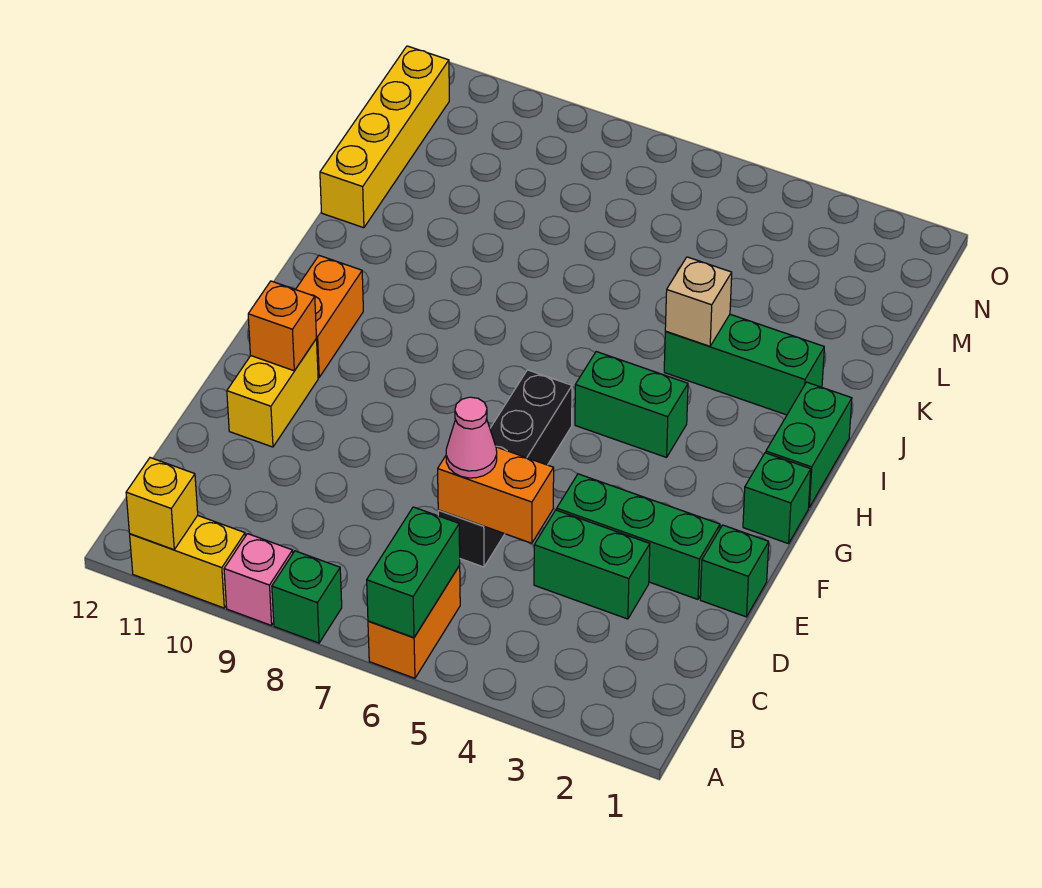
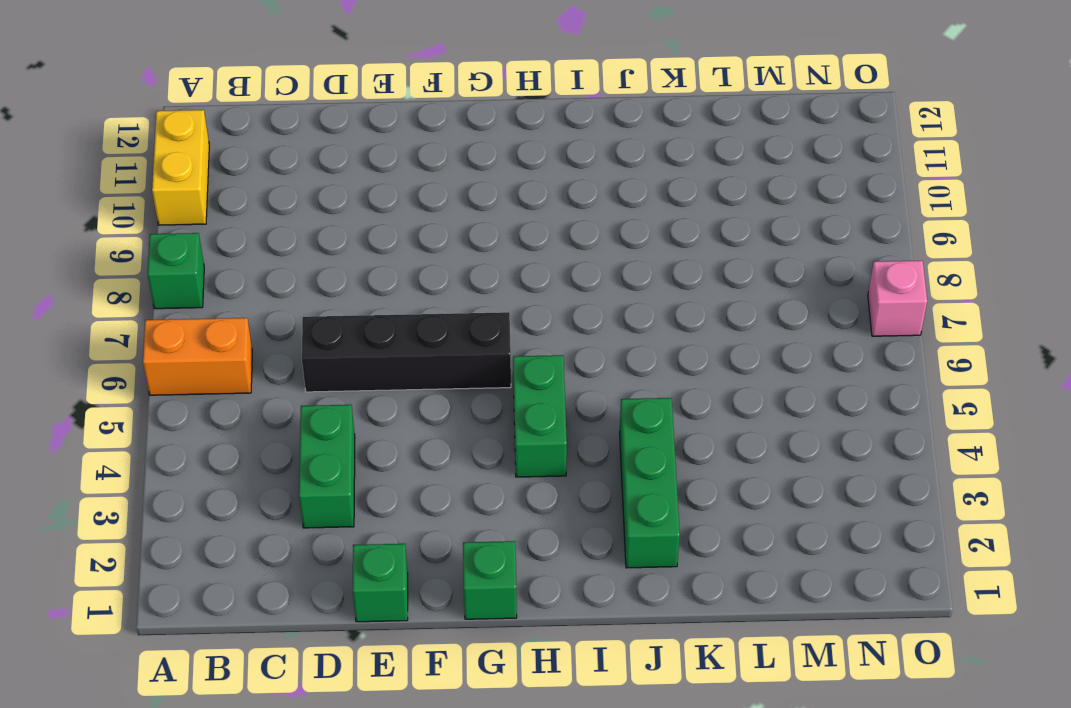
pink 1x1 brick [868,261,927,336] -> pink 1x1 brick moved to [224,534,293,626]
none -> green 1x3 brick [557,474,720,599]
none -> yellow 1x2 brick [227,339,318,447]
none -> orange 1x2 brick [296,256,363,377]

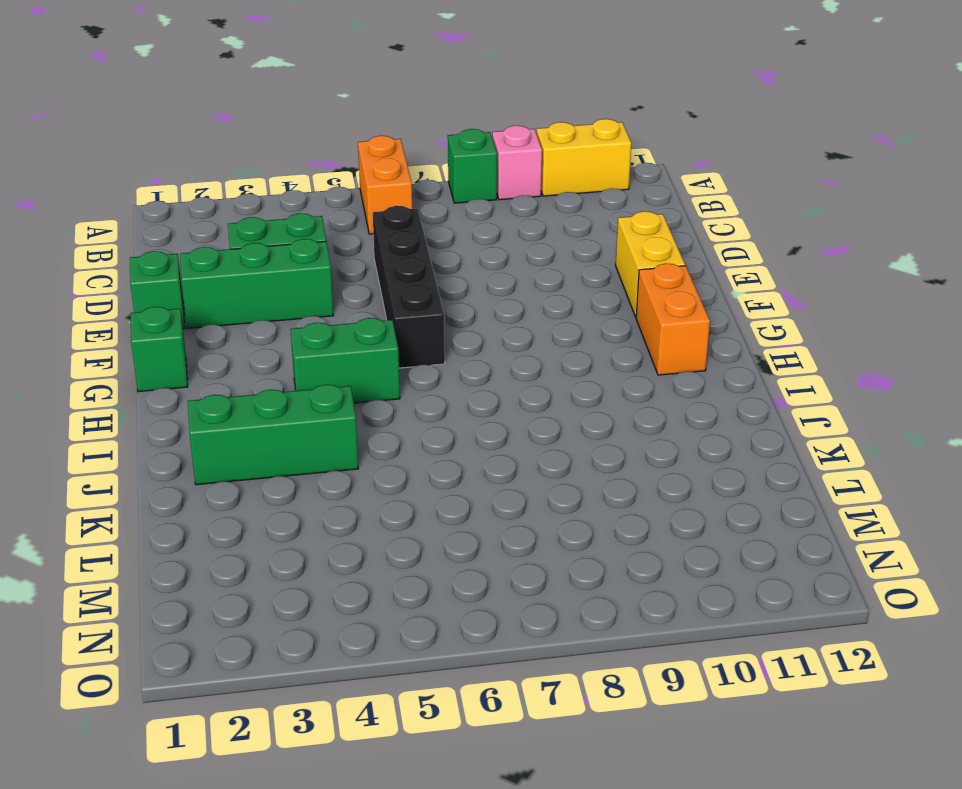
none -> green 1x2 brick [766,382,852,507]
none -> yellow 1x4 brick [320,46,449,228]
none -> green 1x2 brick [367,507,460,638]

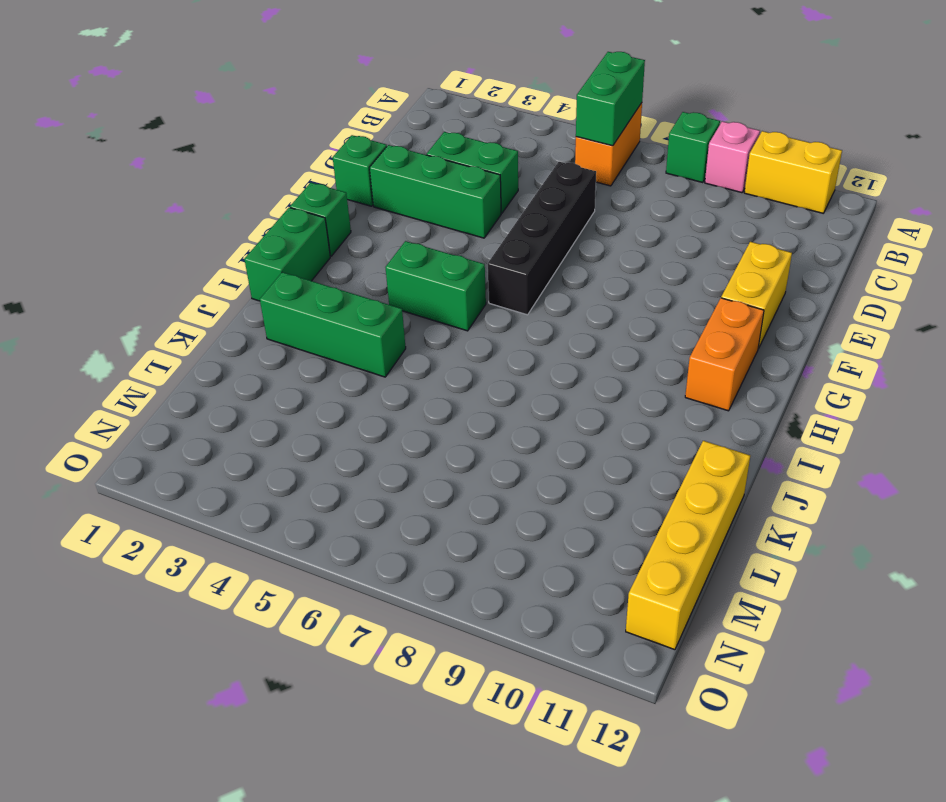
none -> yellow 1x1 brick [126,458,198,550]
none -> orange 1x2 brick [438,447,554,543]
none -> orange 1x1 brick [248,281,316,371]

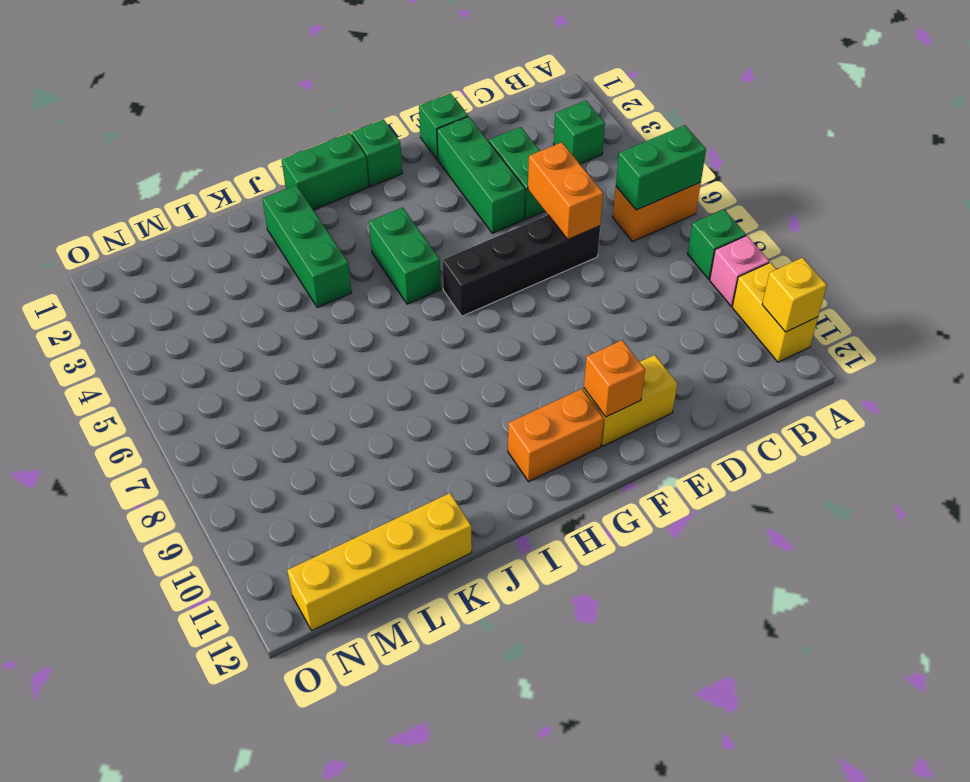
green 1x1 brick [554,101,605,164] -> none
none -> tan 1x1 brick [665,257,732,346]
none -> pink 1x1 cone [446,397,497,478]

